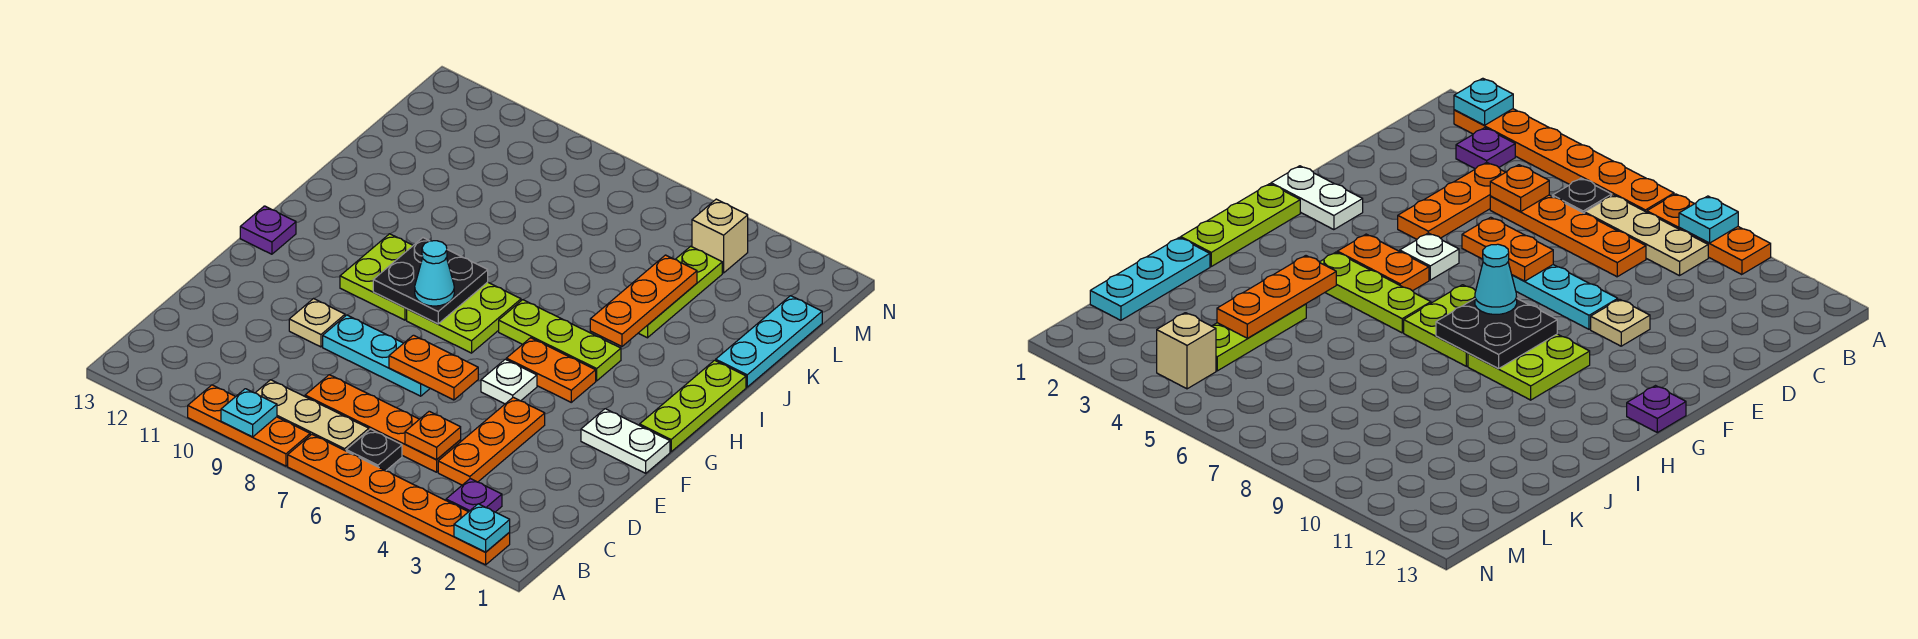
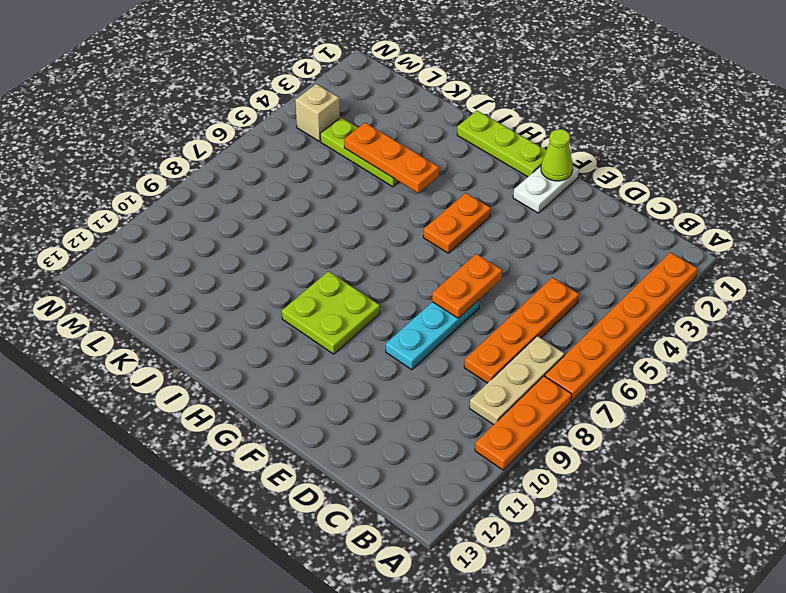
lime 1x1 cone [541,129,573,181] -> none
none -> purple 1x1 plate [446,479,502,512]
none -> black 1x1 plate [346,429,402,471]
none -> orange 1x3 plate [438,397,545,485]

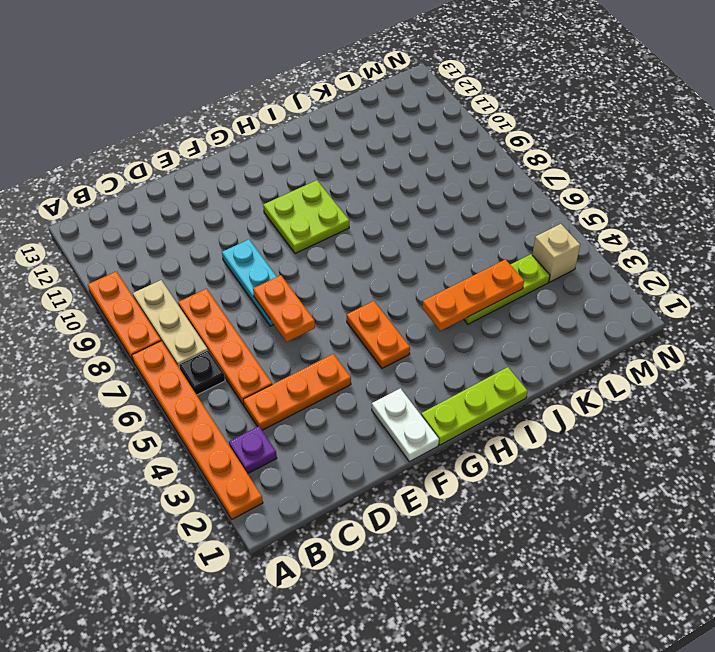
none -> tan 1x1 plate [289,298,345,347]
none -> white 1x1 plate [481,359,537,404]
none -> lime 2x2 plate [407,282,521,353]

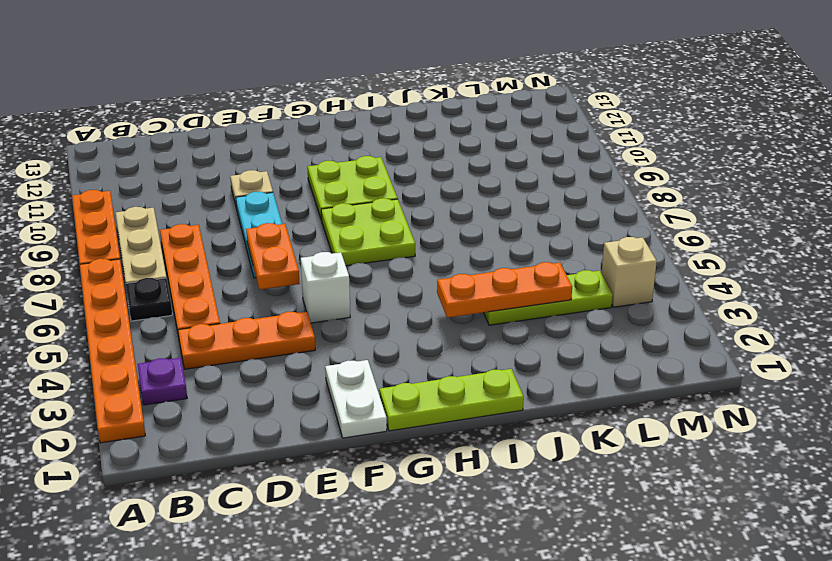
white 1x1 brick [301,252,350,323] -> white 1x1 plate [481,359,537,404]
none -> orange 1x2 plate [506,338,596,402]
none -> purple 1x1 plate [240,206,296,254]
none -> lime 1x3 plate [499,300,621,381]

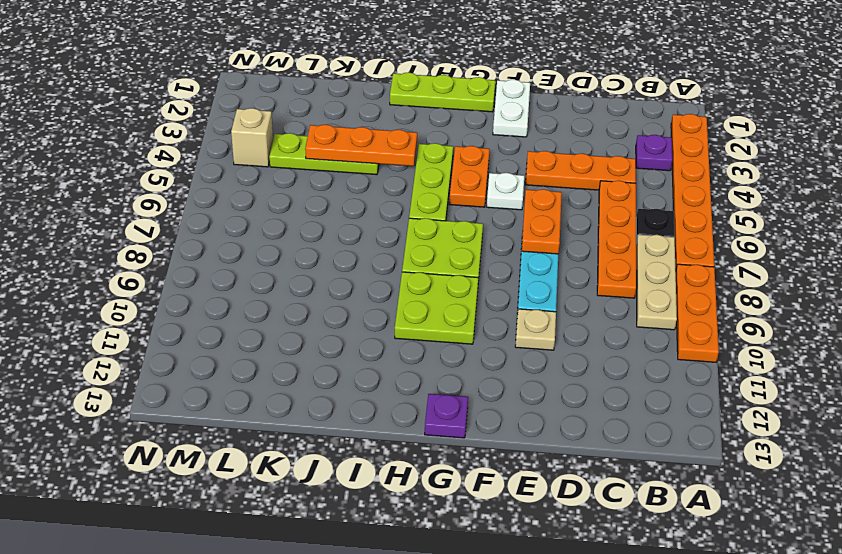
none -> cyan 1x3 plate [716,296,822,387]
none -> cyan 1x1 plate [454,504,510,552]
none -> cyan 1x1 plate [221,389,277,437]

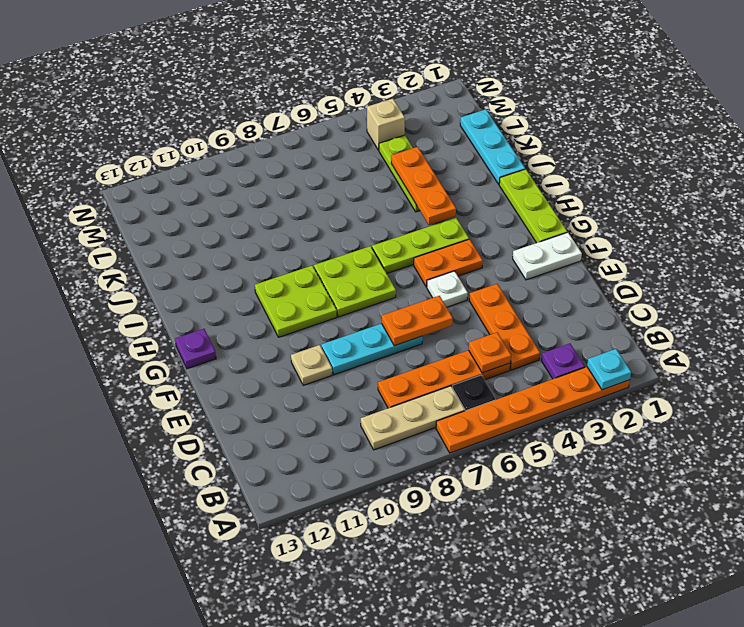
none -> orange 1x3 plate [188,385,310,466]
none -> cyan 1x1 plate [221,389,277,437]
none -> black 2x2 plate [373,238,488,324]

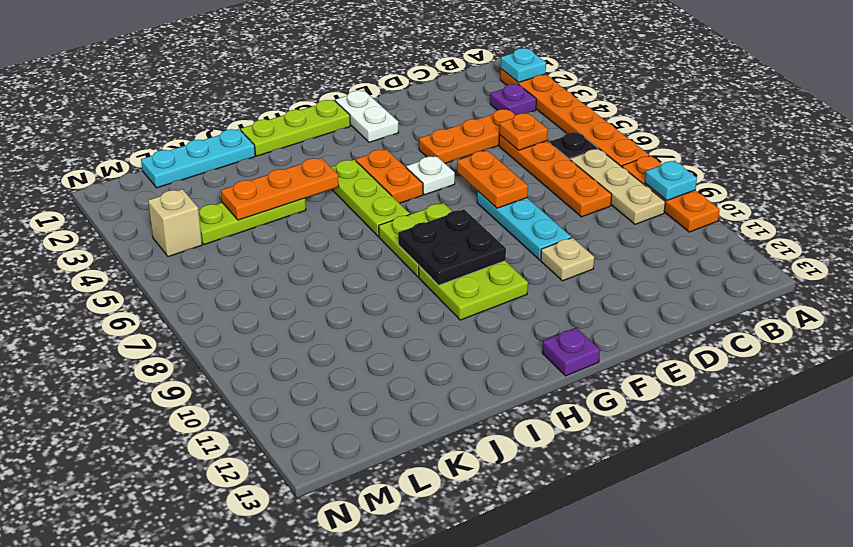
none -> cyan 1x1 cone [415,241,454,306]

